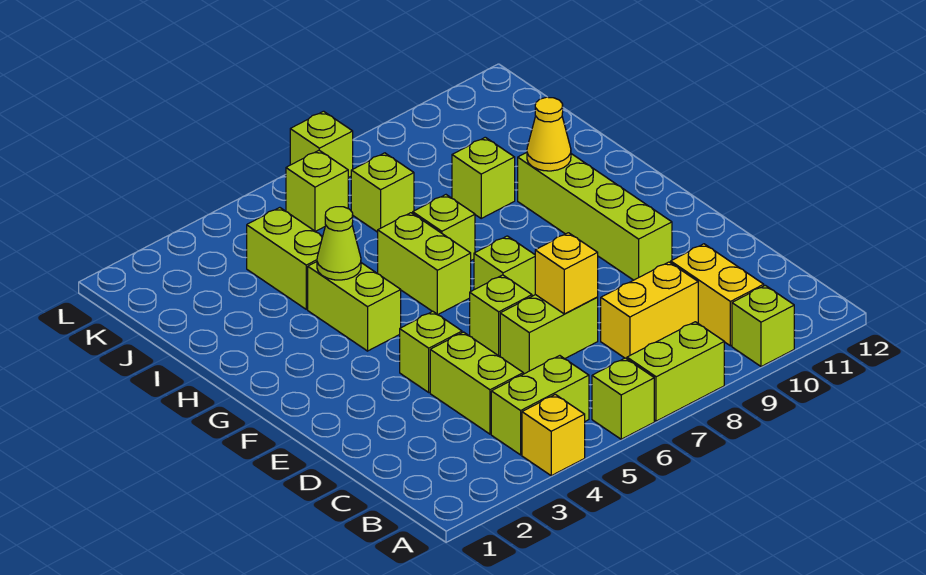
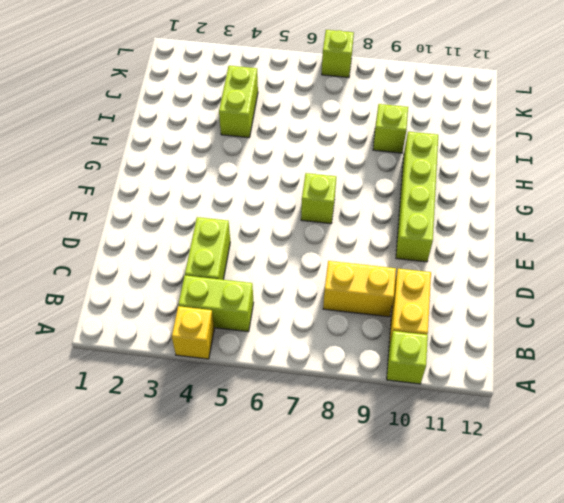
none -> lime 1x1 brick [592,358,654,439]
none -> lime 1x2 brick [627,322,724,421]
none -> lime 1x2 brick [500,295,598,374]

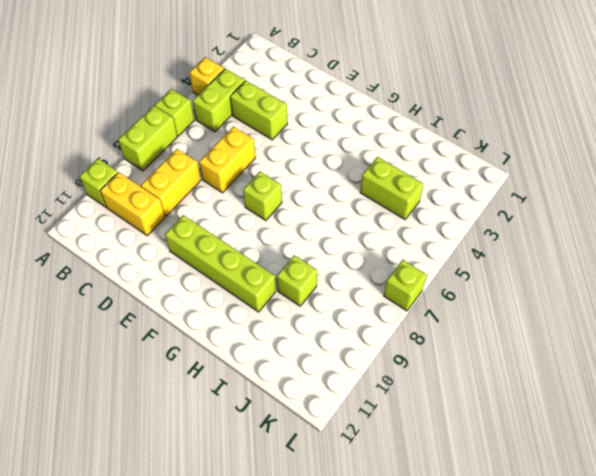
yellow 1x2 brick [199,127,255,193] -> lime 1x2 brick [500,295,598,374]
none -> lime 1x1 brick [400,311,462,392]
none -> lime 1x1 brick [470,275,532,356]
none -> lime 1x2 brick [308,262,401,351]

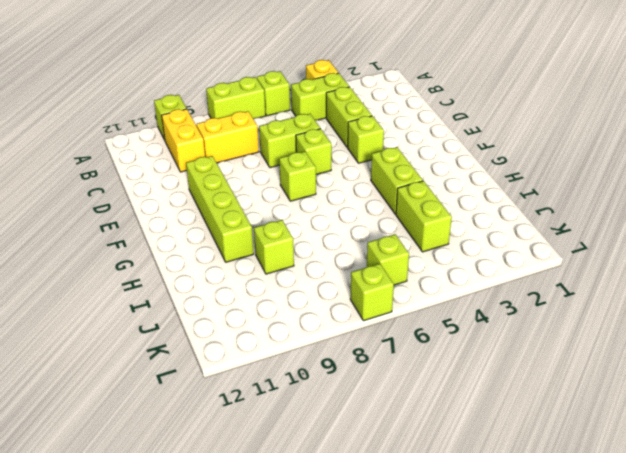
none -> lime 1x2 brick [378,213,471,314]
none -> lime 1x1 brick [413,195,475,260]
none -> lime 1x1 brick [351,153,414,232]

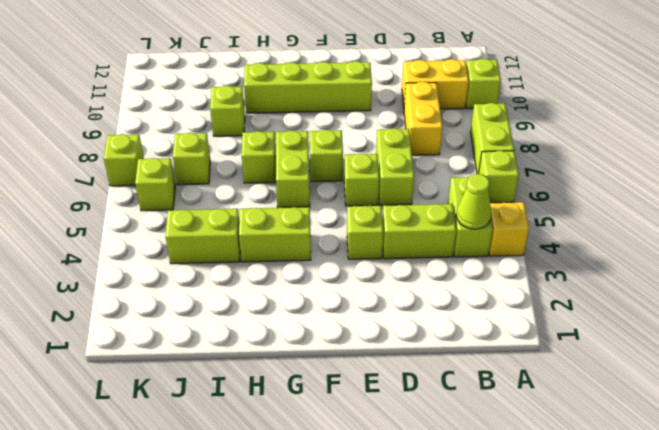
lime 1x1 cone [456,174,491,229] -> lime 1x1 cone moved to [317,207,361,280]
lime 1x2 brick [276,131,310,208] -> lime 1x2 brick turned to [378,213,471,314]
none -> yellow 1x1 brick [535,233,598,314]
none -> yellow 1x1 cone [527,97,571,171]

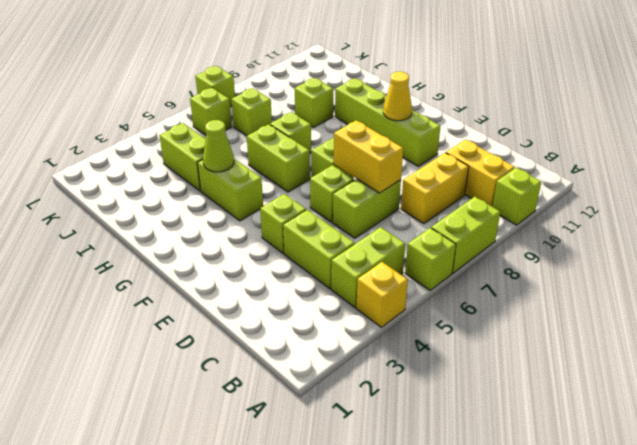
yellow 1x2 brick [334,120,403,193] -> yellow 1x1 brick [535,233,598,314]
yellow 1x1 cone [383,72,412,121] -> yellow 1x1 cone moved to [527,97,571,171]

